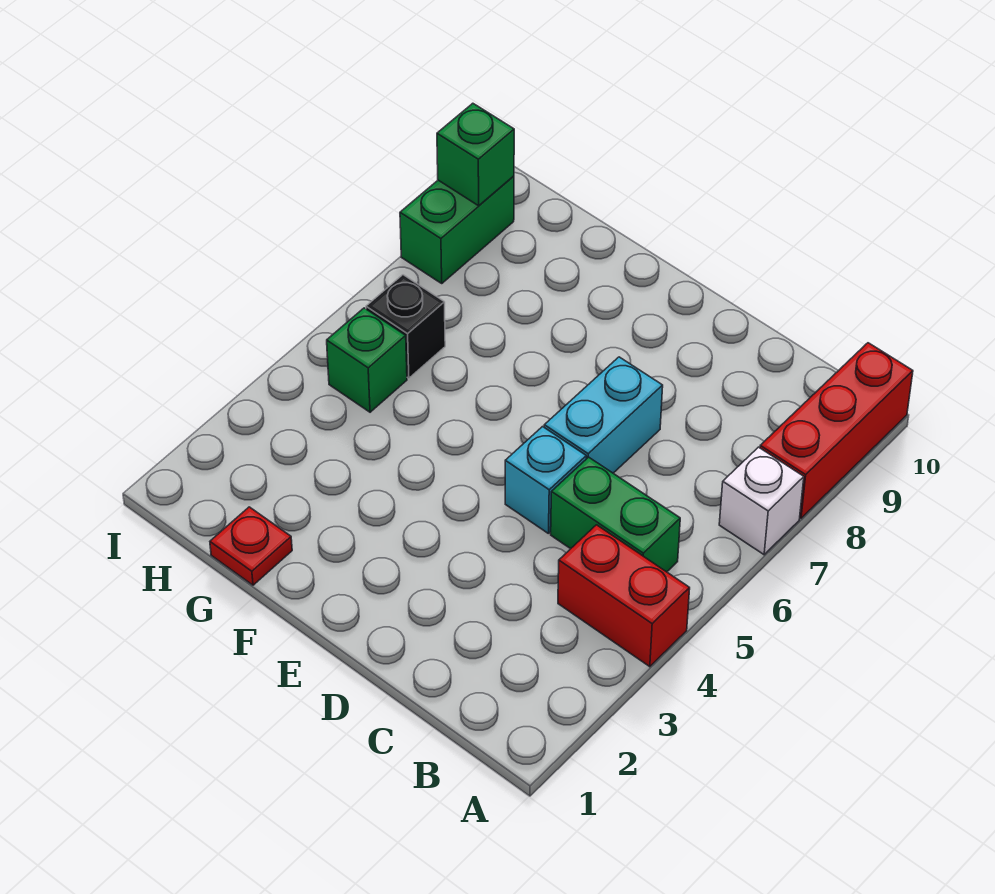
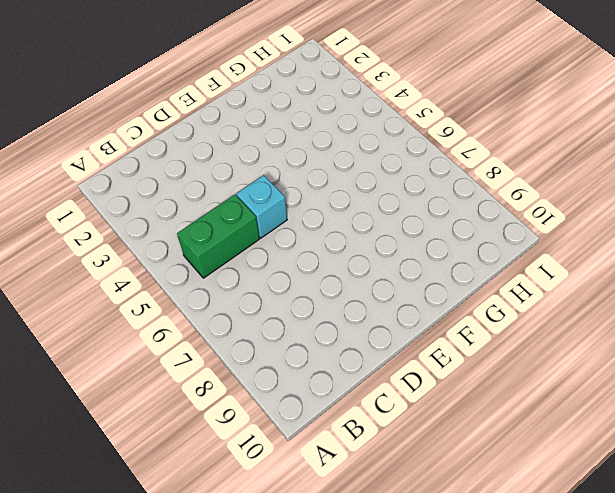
none -> red 1x2 brick [558,525,690,667]
none -> white 1x1 brick [719,447,804,555]

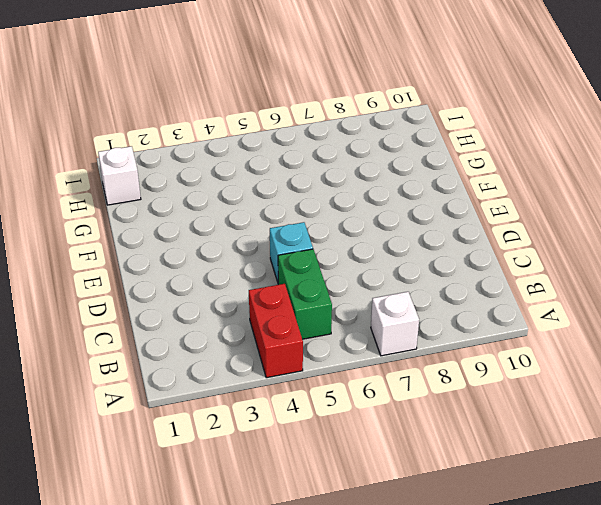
white 1x1 brick [98,146,141,205] -> none
none -> red 1x3 brick [760,343,913,518]
none -> cyan 1x2 brick [544,357,663,473]

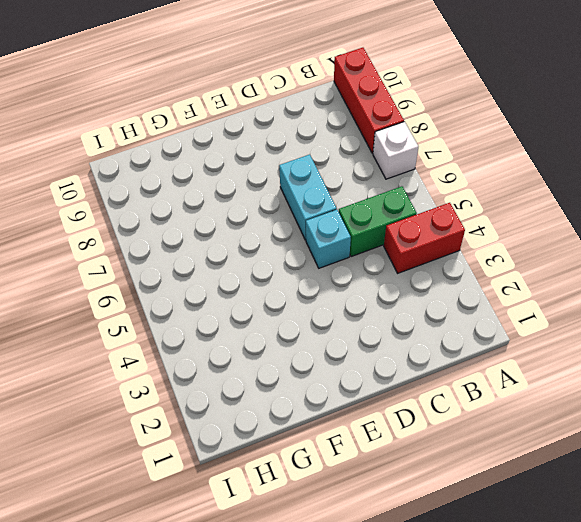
none -> red 1x1 plate [210,507,292,585]
none -> green 1x1 brick [327,308,407,412]

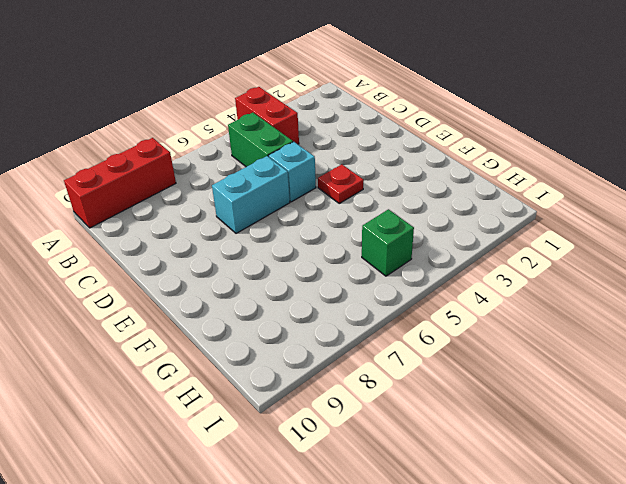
red 1x1 plate [318,165,364,203] -> red 1x1 plate moved to [210,507,292,585]
none -> white 1x1 brick [719,447,804,555]
none -> black 1x1 brick [366,275,445,378]

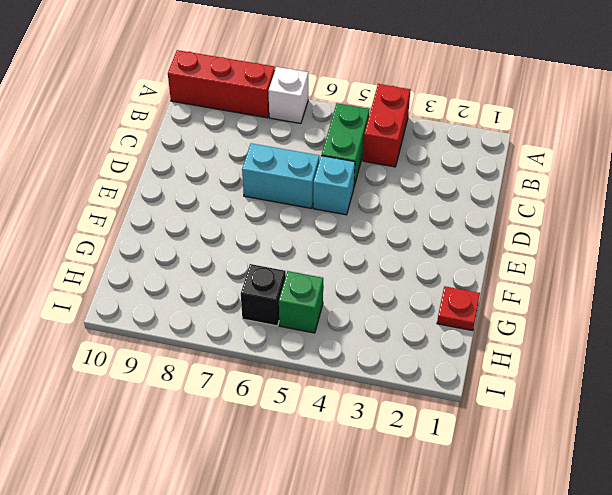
none -> green 1x2 brick [400,176,514,283]
none -> green 1x1 brick [437,103,514,206]

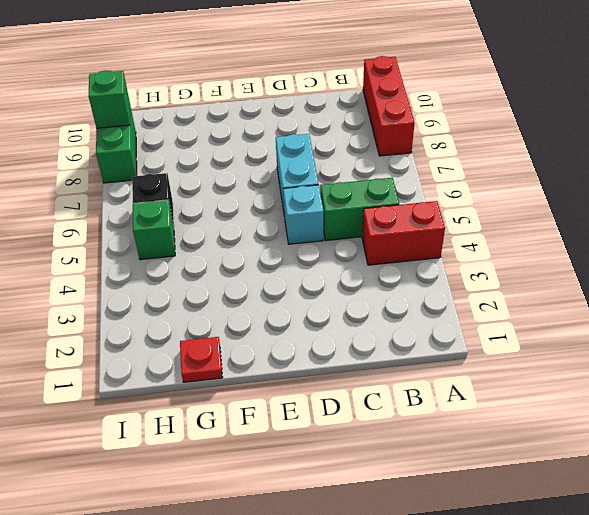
none -> white 1x1 brick [719,447,804,555]

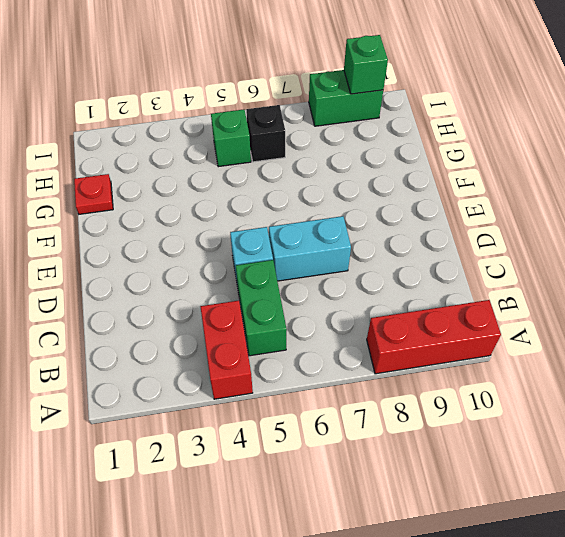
none -> white 1x1 brick [719,447,804,555]

